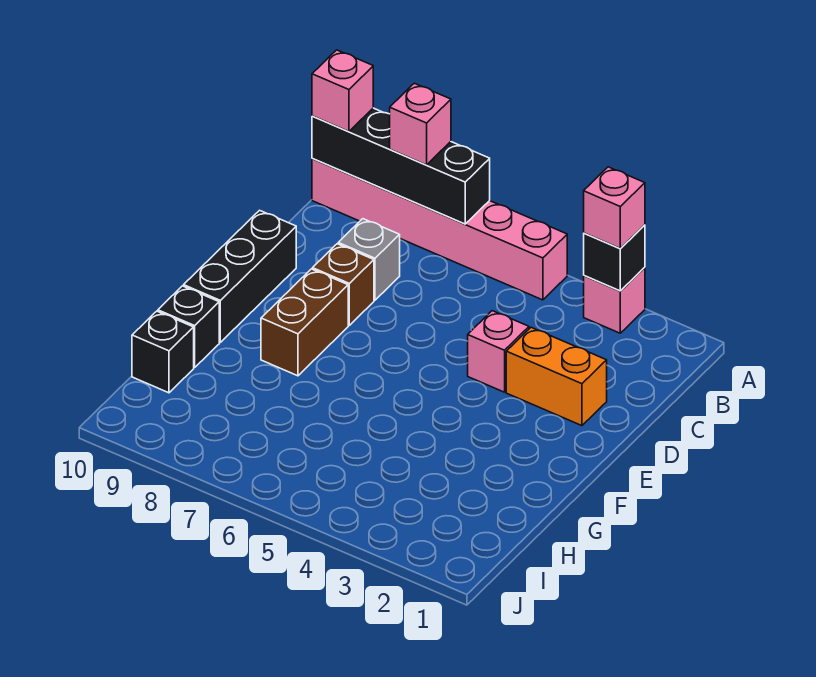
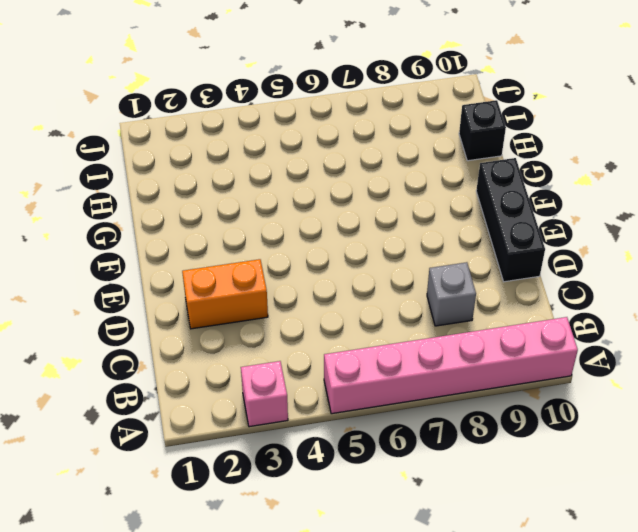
none -> pink 1x1 brick [468,311,529,392]
none -> brown 1x1 brick [313,244,374,325]
none -> brown 1x2 brick [261,269,348,376]

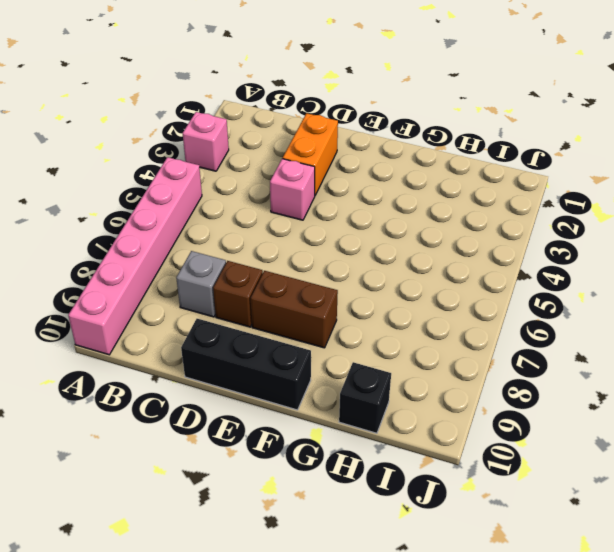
none -> black 1x1 brick [158,286,219,368]
none -> black 1x1 brick [584,225,645,291]
none -> black 1x4 brick [312,108,490,224]

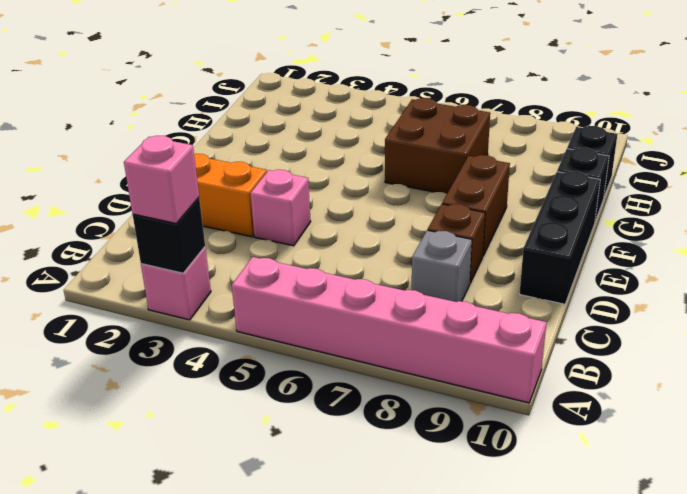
brown 2x2 brick [385,98,490,194] -> none
none -> black 1x4 brick [312,108,490,224]
none -> pink 1x1 brick [390,83,451,165]
none -> pink 1x1 brick [312,50,373,131]

